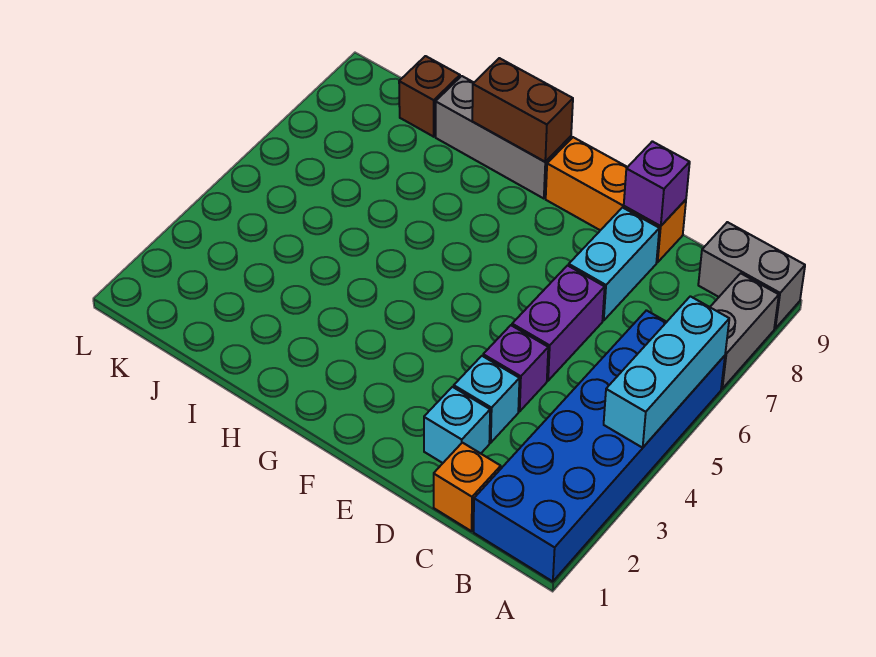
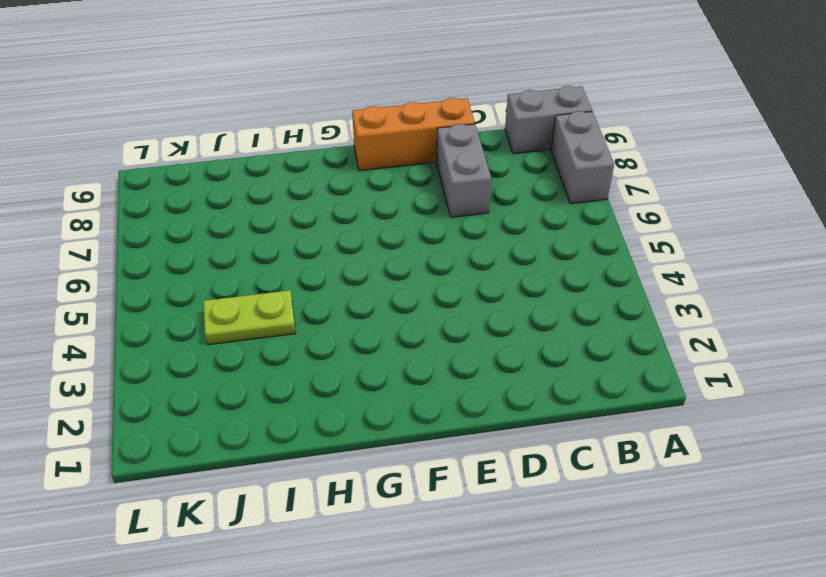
grey 1x2 brick [437,124,491,217] -> cyan 1x2 brick [569,208,659,321]
lime 1x2 plate [203,290,296,345] -> none
none -> blue 2x6 brick [474,310,725,582]
none -> orange 1x1 brick [434,443,501,531]
none -> cyan 1x1 brick [424,387,490,463]

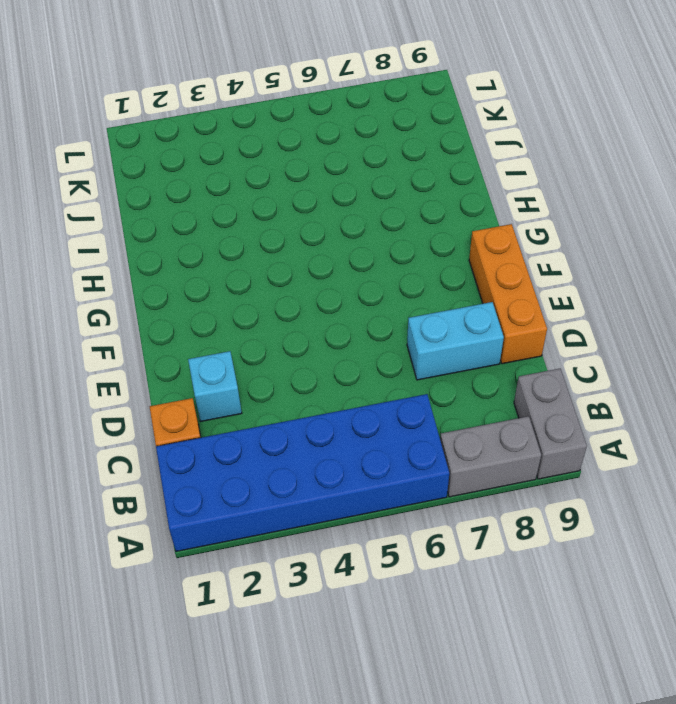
none -> cyan 1x1 brick [454,356,519,443]
none -> purple 1x1 brick [483,325,548,411]
none -> purple 1x2 brick [512,266,605,381]

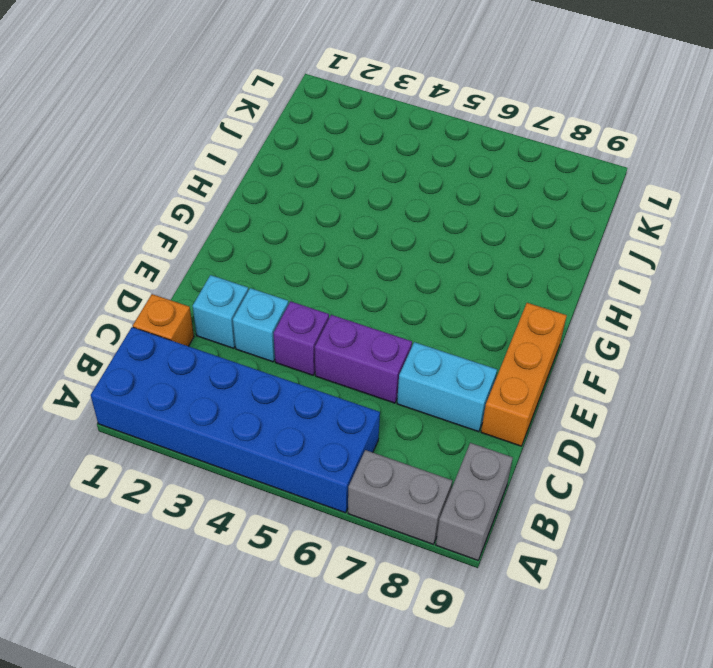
none -> grey 1x3 brick [436,76,571,199]
none -> brown 1x1 brick [399,56,460,137]
none -> cyan 1x3 brick [604,296,729,448]

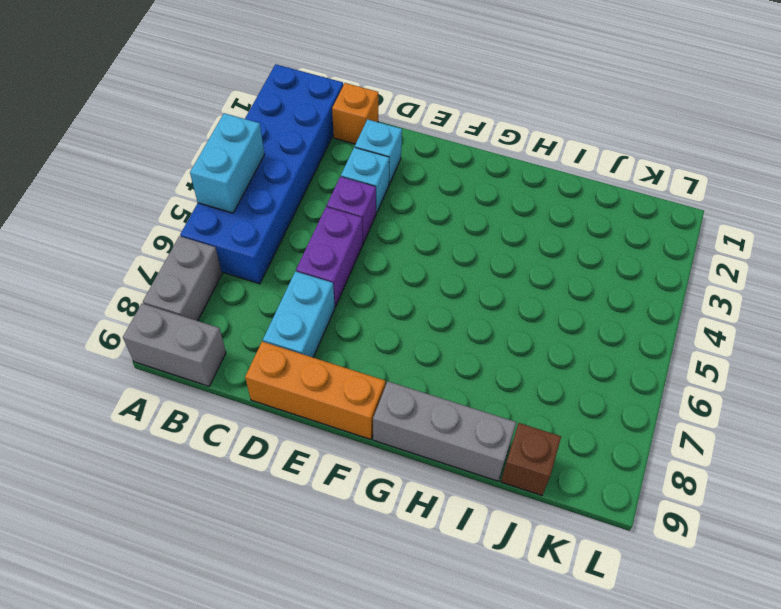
cyan 1x2 brick [190,113,264,213] -> cyan 1x3 brick [604,296,729,448]
none -> purple 1x1 brick [624,141,690,226]
none -> brown 1x2 brick [472,58,573,162]

